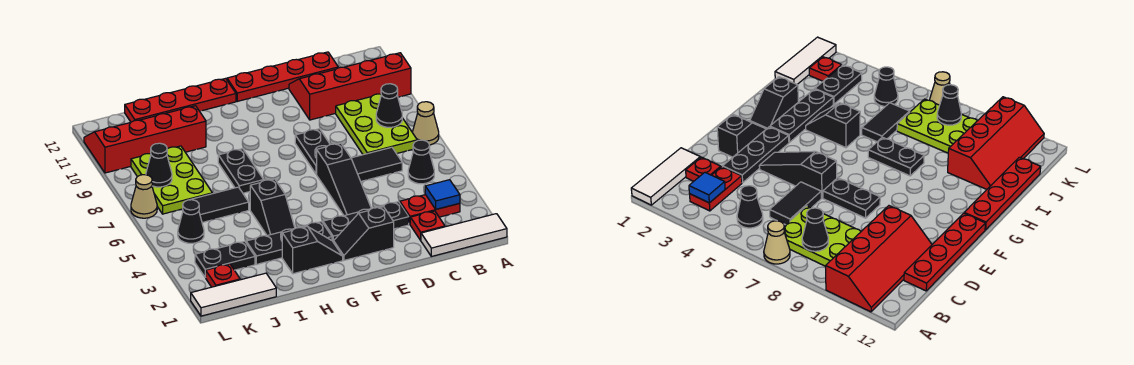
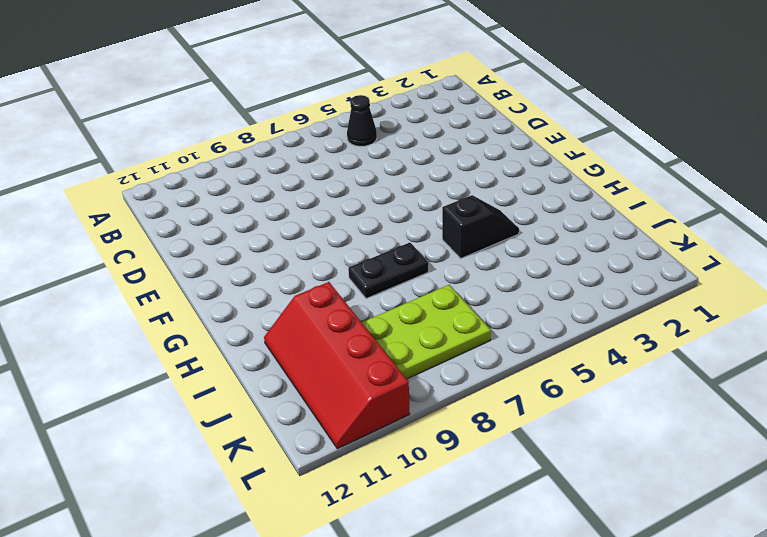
none -> white 1x3 tile [421,214,507,256]
none -> tan 1x1 cone [413,102,439,145]
none -> red 2x4 slope [289,53,411,120]

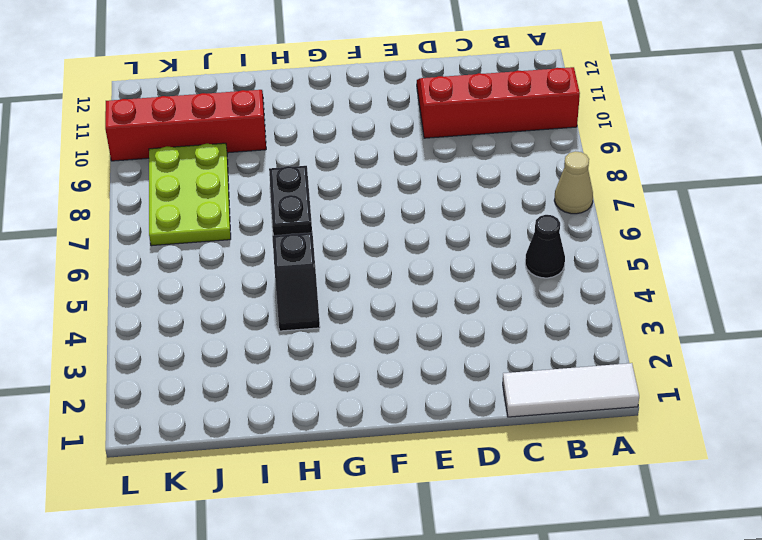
none -> red 1x2 plate [400,195,460,224]
none -> lime 2x3 plate [336,94,417,155]
none -> red 1x1 plate [410,211,445,240]

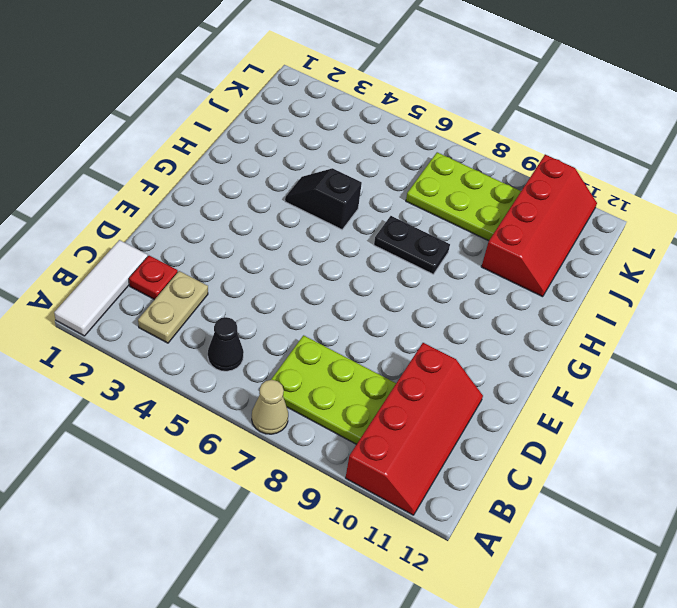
tan 1x2 plate [138,271,208,343] -> red 1x2 plate [400,195,460,224]
none -> black 1x2 tile [351,147,402,181]
none -> red 1x4 plate [227,52,338,101]
none -> black 1x3 plate [323,202,409,242]

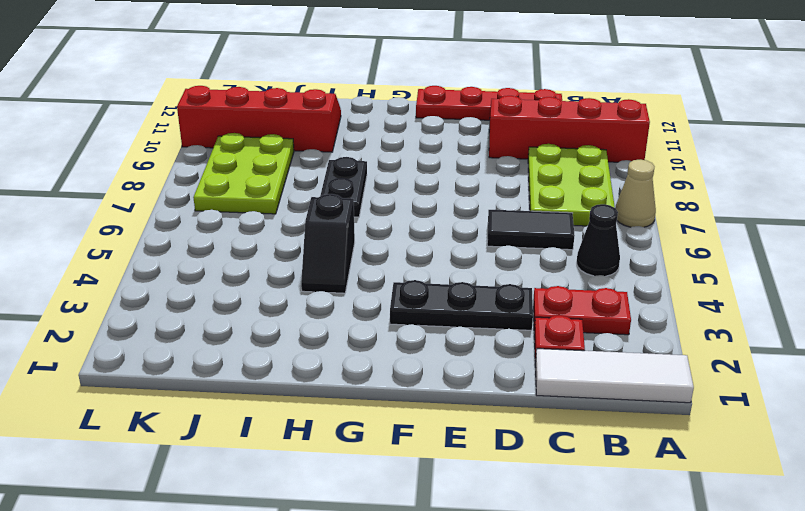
none -> black 1x2 slope [334,207,394,260]
none -> black 1x3 slope [317,143,371,216]
none -> black 1x2 plate [295,129,330,174]

